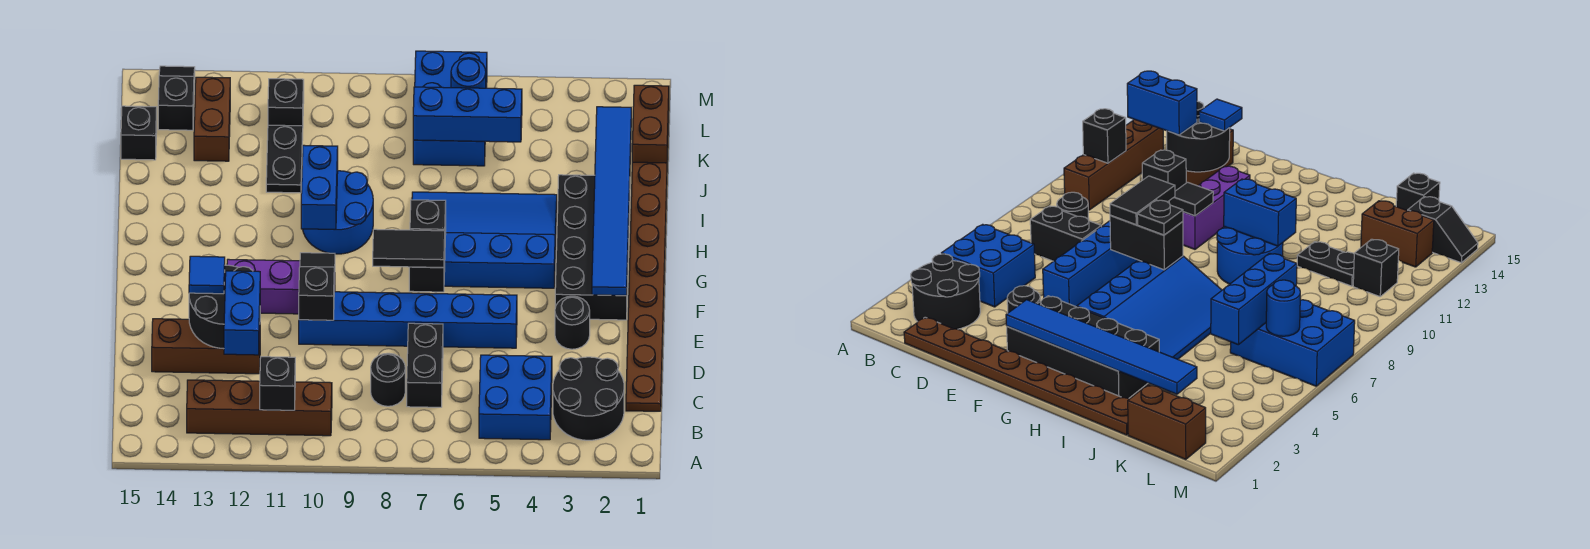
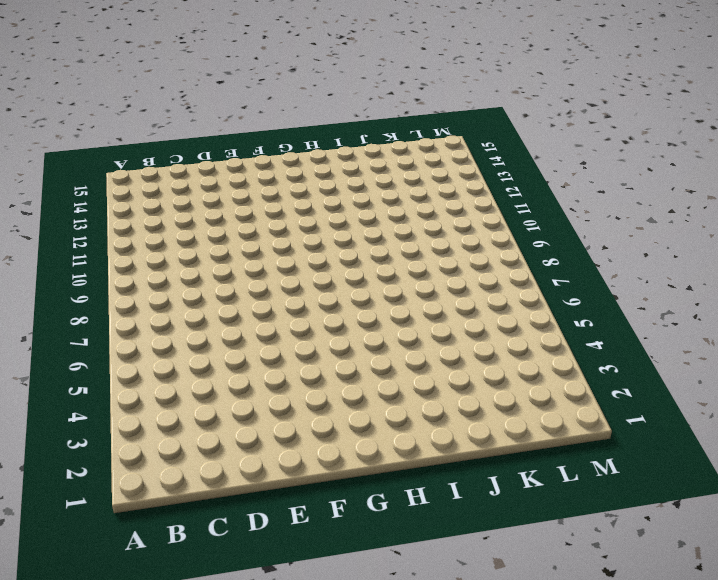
none -> black 2x2 round brick [553,357,624,440]
none -> blue 2x2 brick [479,355,552,440]
none -> brown 1x4 brick [187,380,332,436]
none -> brown 1x8 plate [626,162,667,411]

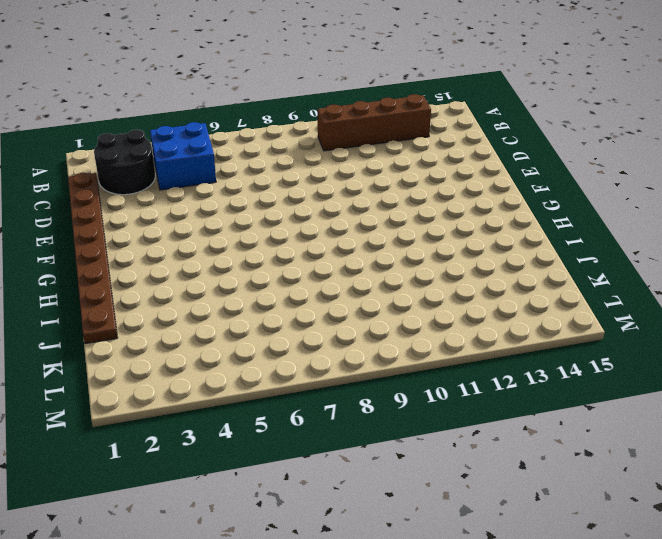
none -> black 1x2 brick [407,323,443,407]
none -> black 1x1 round brick [371,353,405,406]
none -> brown 1x3 brick [152,319,260,374]
none -> black 1x1 round brick [555,296,590,349]

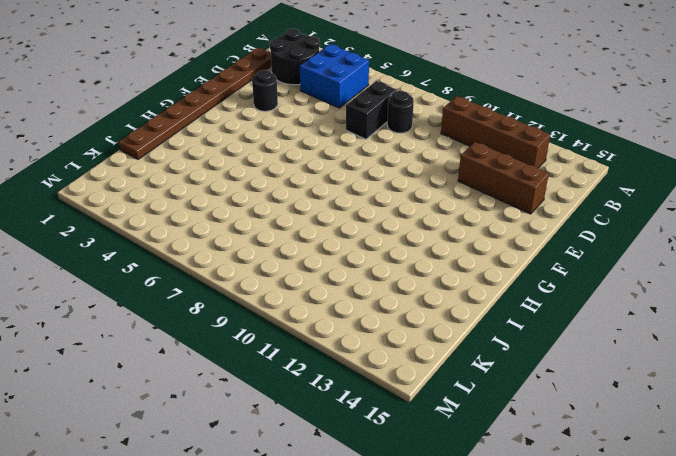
none -> blue 1x6 brick [299,292,517,348]
none -> black 2x4 brick [555,175,630,320]
none -> purple 1x3 brick [227,259,335,314]
none -> blue 3x4 slope [412,192,557,288]

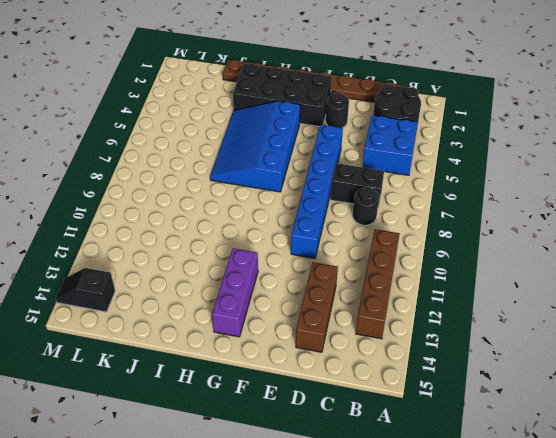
purple 1x3 brick [212,248,258,337] -> purple 1x3 brick moved to [227,259,335,314]
none -> blue 2x2 round brick [303,171,373,254]
none -> black 1x2 plate [266,125,303,193]
none -> brown 1x2 brick [632,85,669,163]
none -> blue 2x3 brick [413,51,487,166]

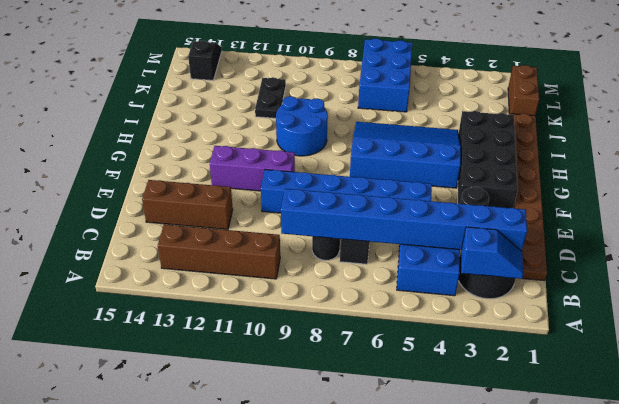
blue 1x2 slope [461,227,523,279] -> none
blue 1x8 brick [281,189,527,251] -> none
none -> brown 1x2 brick [194,77,230,161]
none -> black 1x1 brick [121,106,157,160]
none -> black 1x1 brick [268,79,304,126]
none -> black 1x1 brick [260,357,295,410]

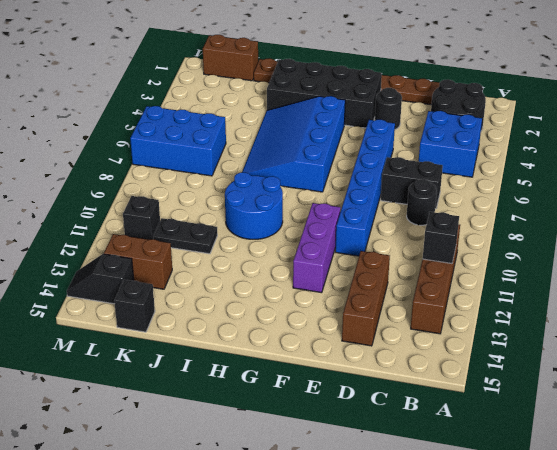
none -> black 2x2 round brick [189,265,252,349]
none -> black 1x1 brick [299,267,334,320]
none -> blue 1x6 tile [592,107,631,295]
none -> black 1x2 brick [409,211,446,292]

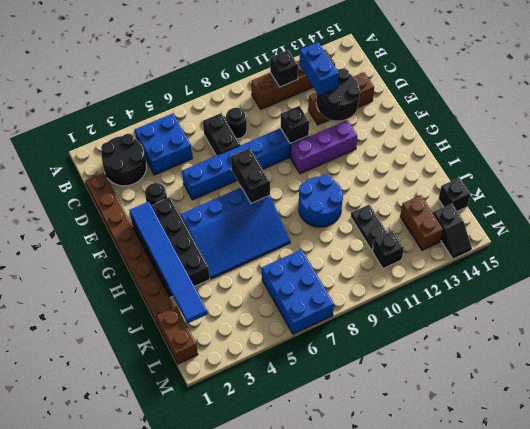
none -> black 1x1 tile [300,253,335,284]
none -> blue 1x2 brick [301,145,338,229]
none -> blue 1x3 brick [413,87,522,142]
none -> blue 1x1 round brick [451,58,486,88]

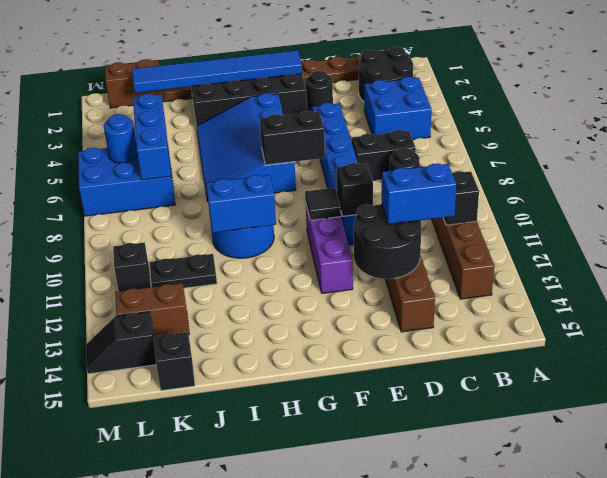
none -> blue 1x1 tile [189,256,225,294]
none -> black 1x2 tile [373,229,445,268]
none -> black 1x1 plate [410,200,446,231]

